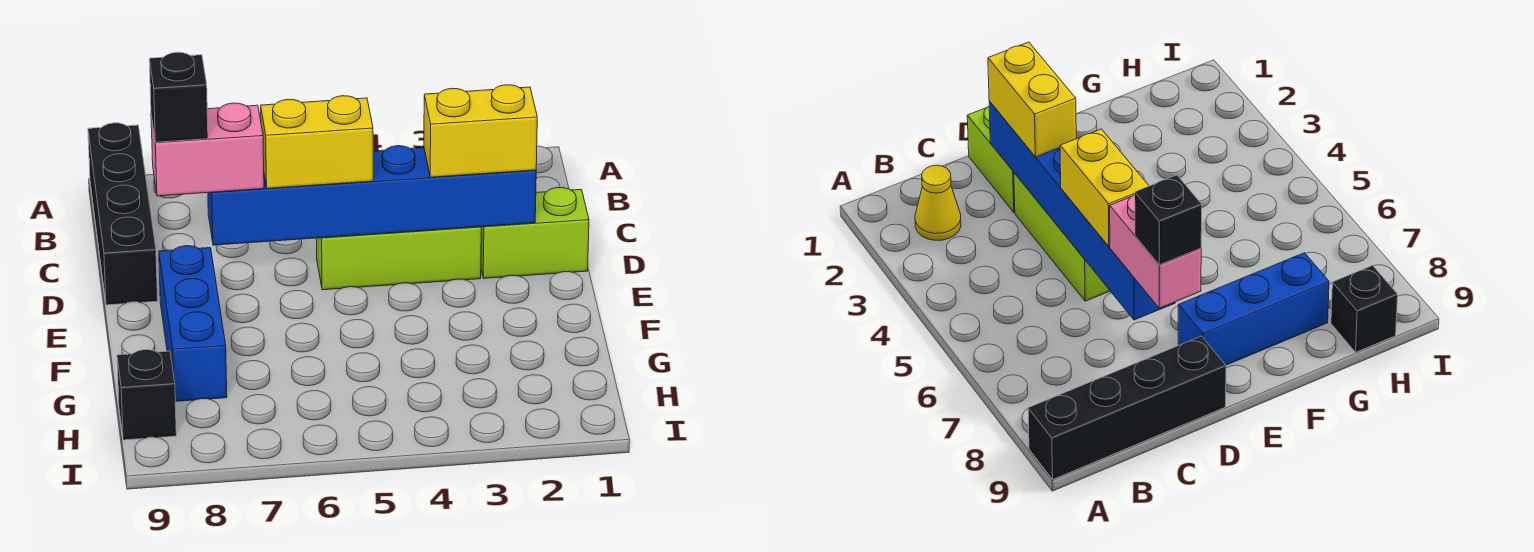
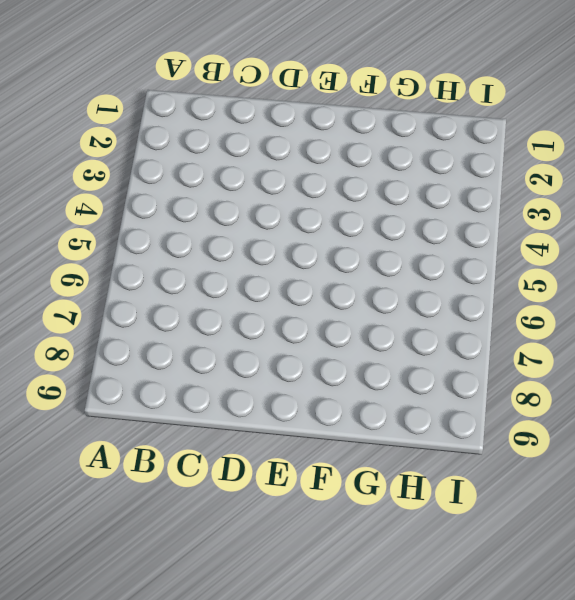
none -> black 1x4 brick [88,123,158,305]
none -> yellow 1x1 cone [915,165,961,240]

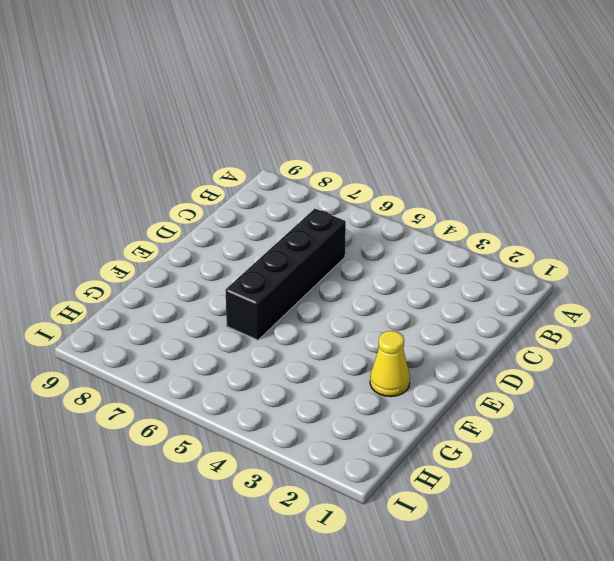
black 1x4 brick [225,209,346,340] -> black 1x4 brick moved to [88,123,158,305]
yellow 1x1 cone [370,331,410,397] -> yellow 1x1 cone moved to [915,165,961,240]
none -> lime 1x2 brick [481,188,589,278]
none -> lime 1x3 brick [316,227,481,290]

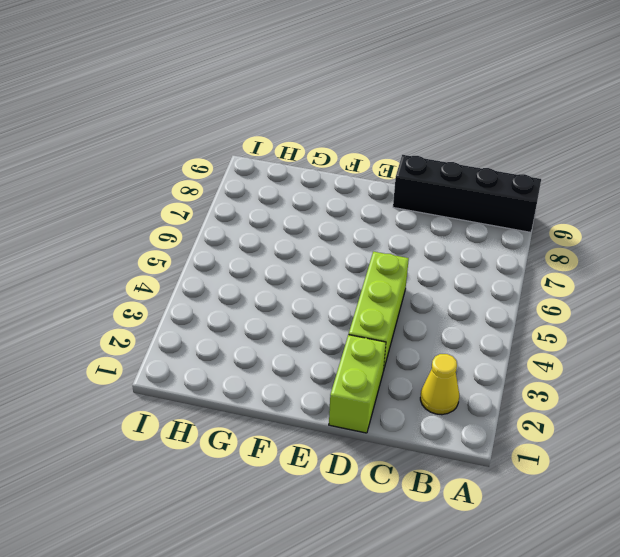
none -> blue 1x3 brick [159,246,227,401]
none -> black 1x1 brick [117,350,176,440]

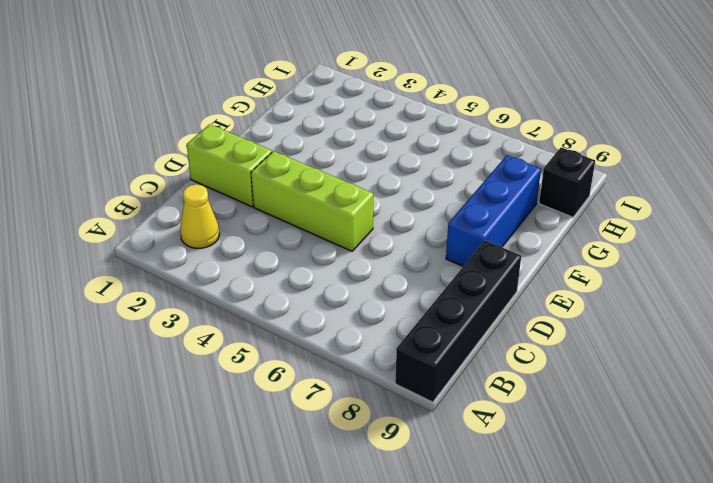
none -> blue 1x6 brick [208,146,536,245]
none -> yellow 1x2 brick [424,85,537,177]

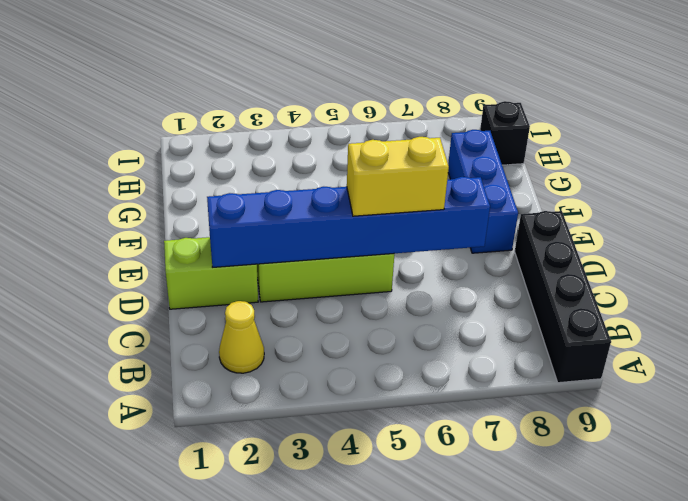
none -> yellow 1x2 brick [424,85,537,177]
none -> pink 1x2 brick [151,103,264,196]

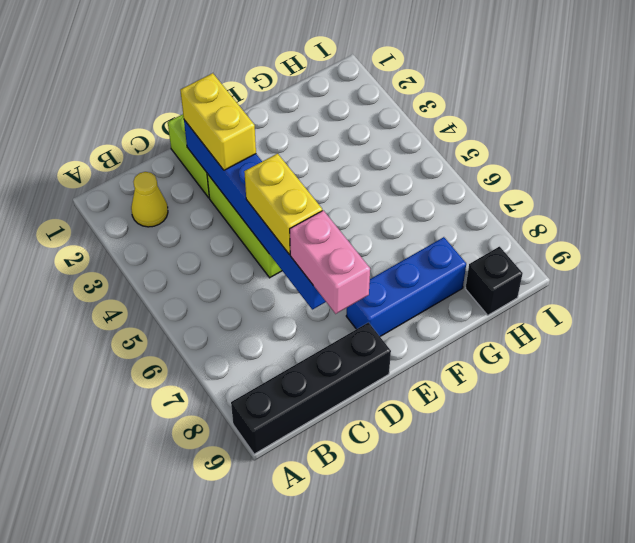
none -> black 1x1 brick [149,52,208,142]

